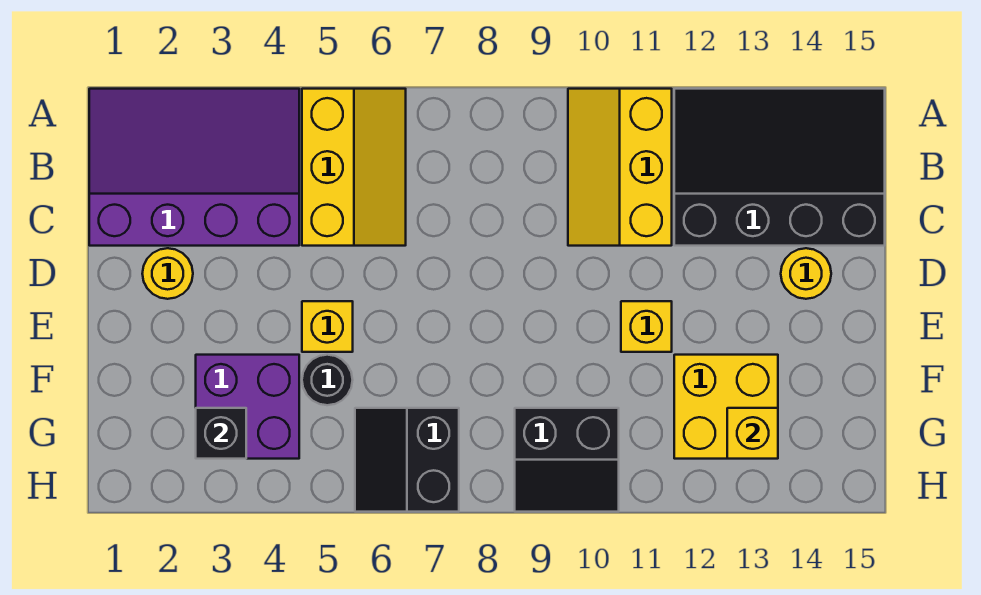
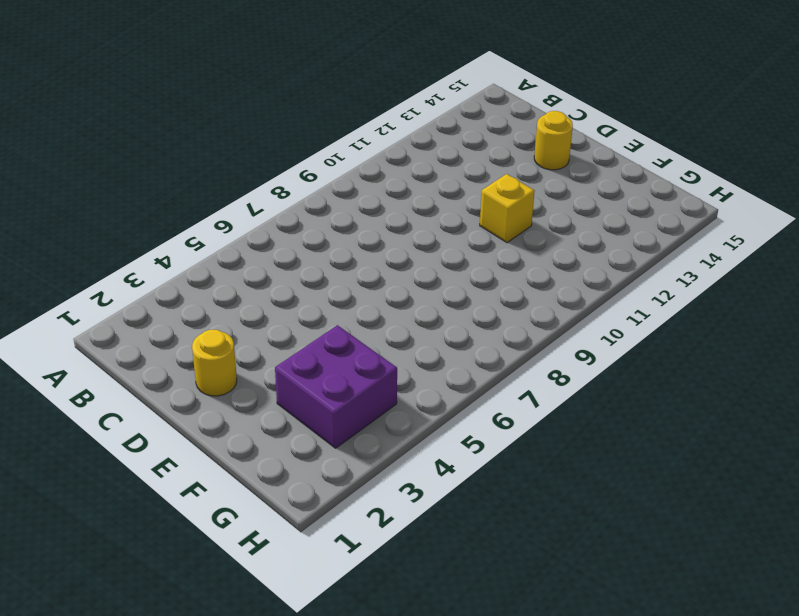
none -> purple 3x4 slope [89,89,299,246]
none -> yellow 2x3 slope [302,89,406,246]
none -> yellow 2x3 slope [568,89,672,246]

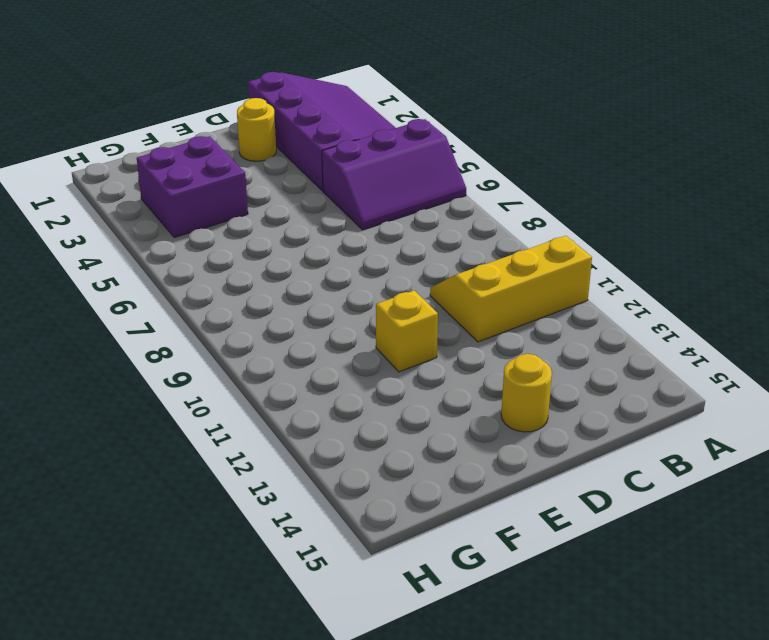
purple 2x3 slope [322,119,466,230] -> yellow 2x3 slope [302,89,406,246]
none -> black 3x4 slope [674,89,885,246]
none -> yellow 1x1 brick [302,301,353,352]
none -> black 1x1 round brick [302,355,353,405]

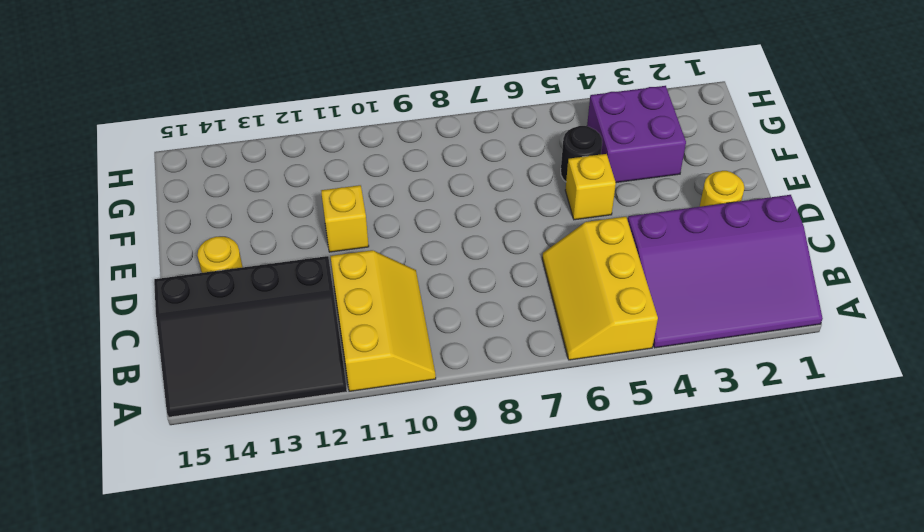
none -> yellow 2x2 brick [674,355,778,459]
none -> black 2x2 slope [355,408,459,512]
none -> black 2x2 slope [515,408,619,512]

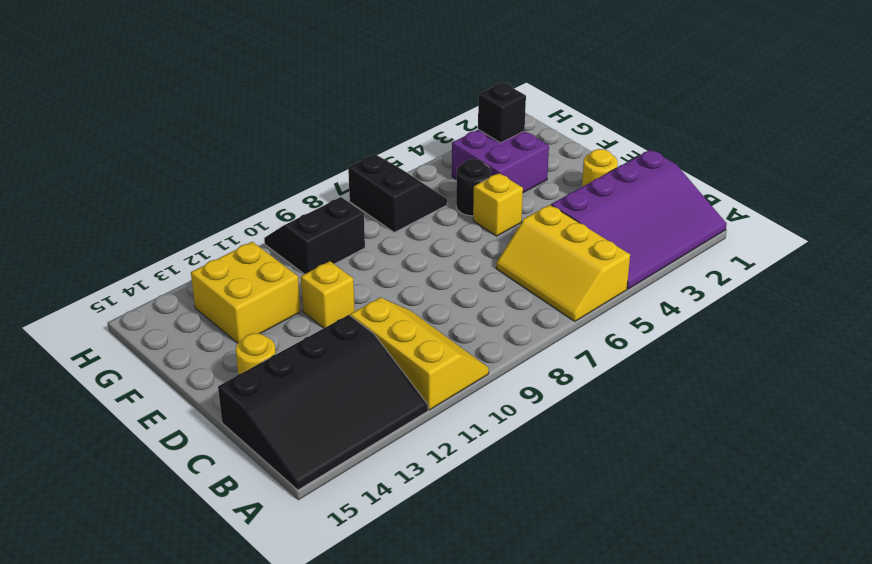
none -> yellow 1x1 brick [727,408,778,459]

